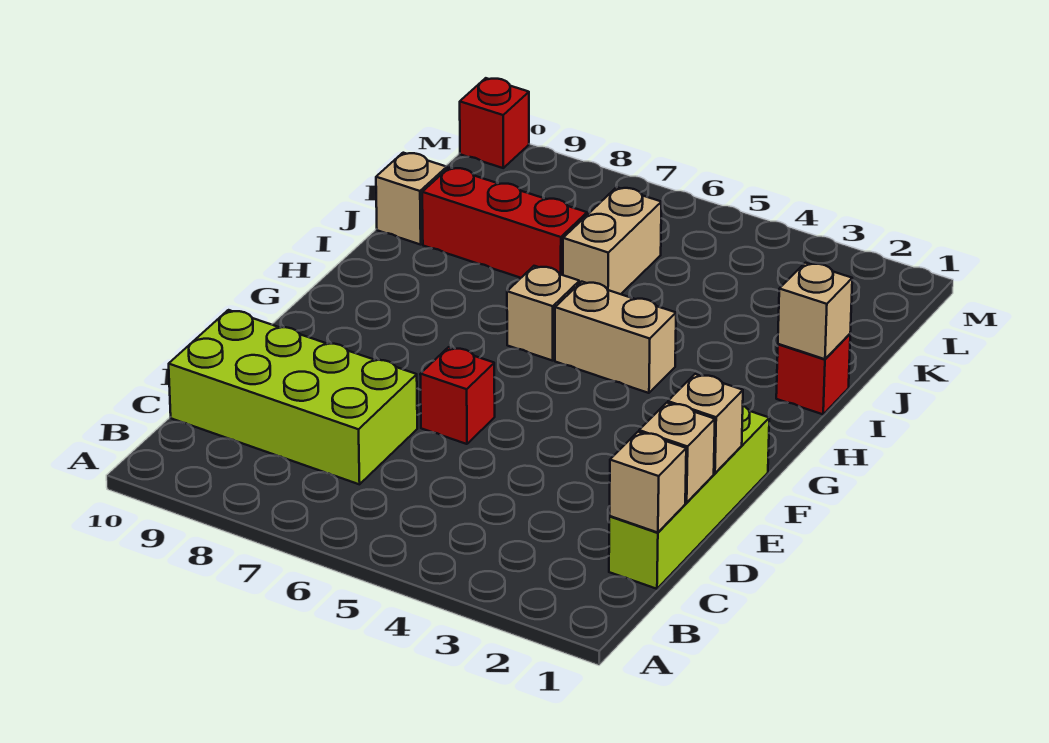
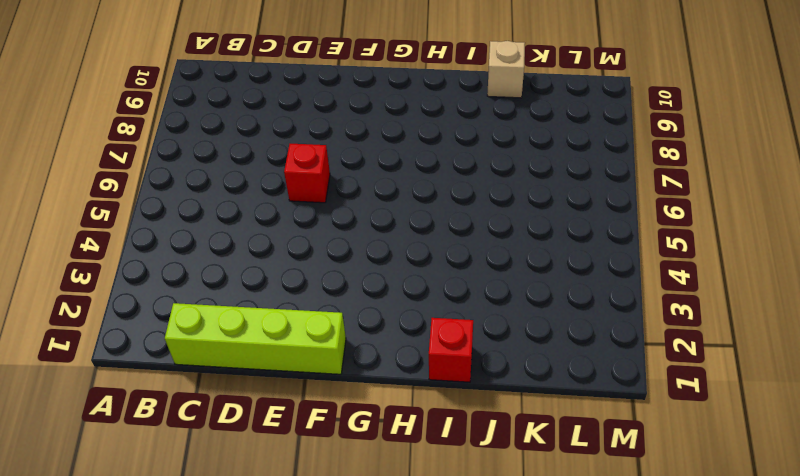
none -> lime 2x4 brick [169,310,417,484]
none -> tan 1x2 brick [555,282,676,393]
none -> tan 1x1 brick [507,266,579,361]

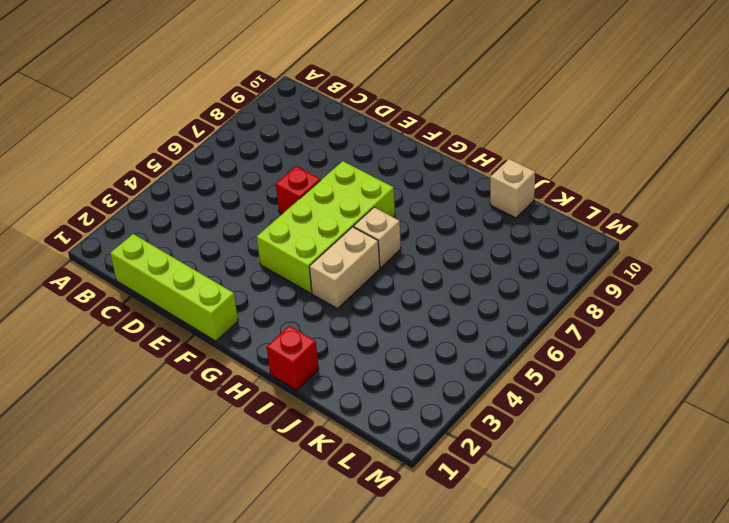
lime 2x4 brick [257,161,395,293] -> lime 2x4 brick moved to [169,310,417,484]
none -> tan 1x2 brick [563,187,661,294]
none -> red 1x3 brick [422,168,587,278]
none -> red 1x1 brick [460,78,529,168]

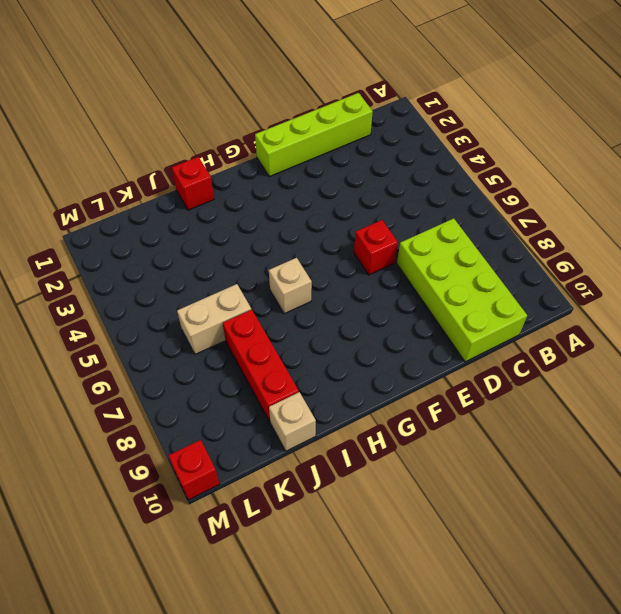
none -> tan 1x2 brick [555,282,676,393]
none -> tan 1x1 brick [610,432,686,533]
none -> tan 1x1 brick [639,403,715,503]

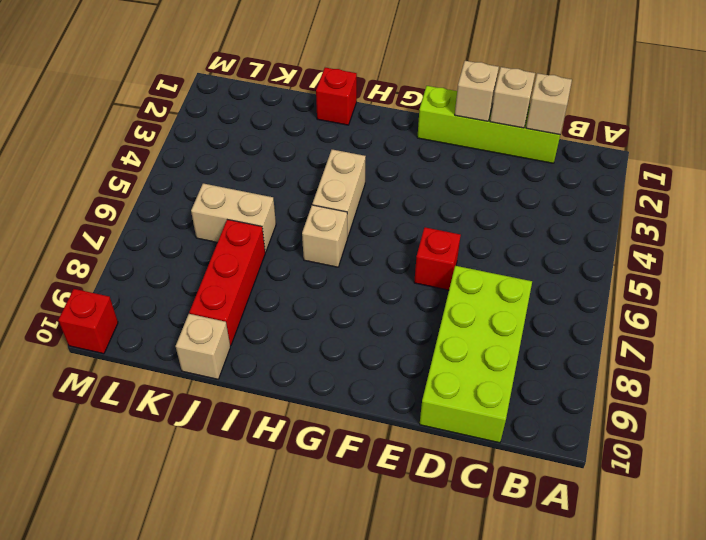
none -> tan 1x1 brick [778,263,852,359]

